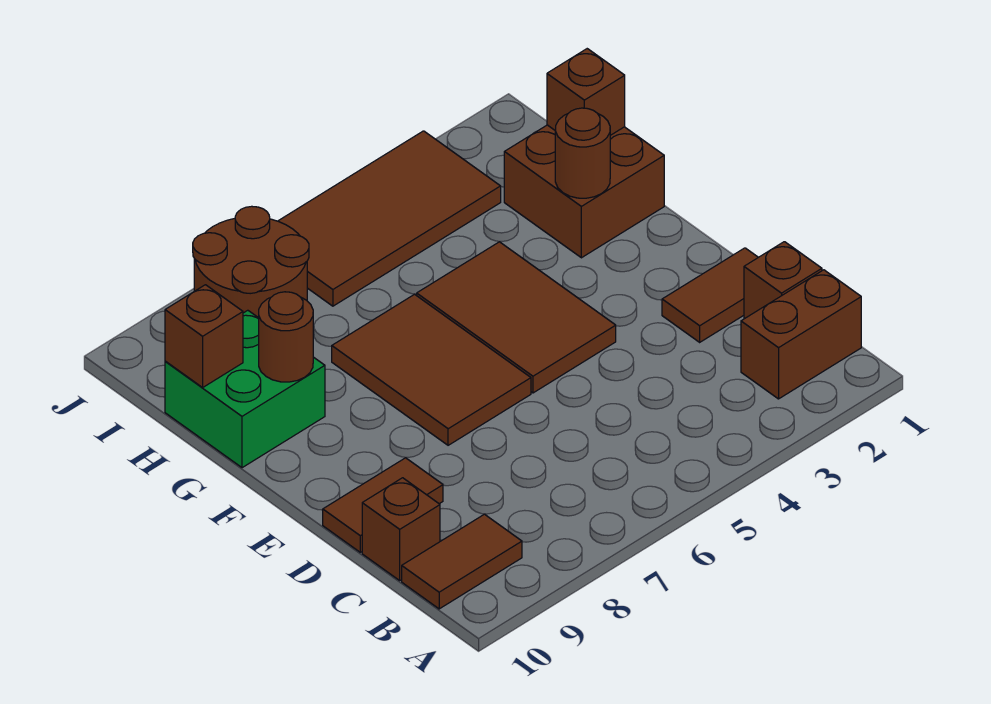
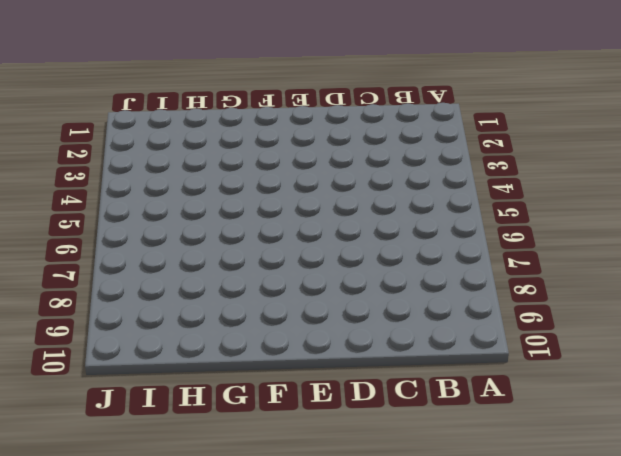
none -> brown 1x2 brick [741,270,861,399]
none -> brown 1x2 tile [402,514,522,609]
none -> brown 1x1 brick [744,242,822,318]

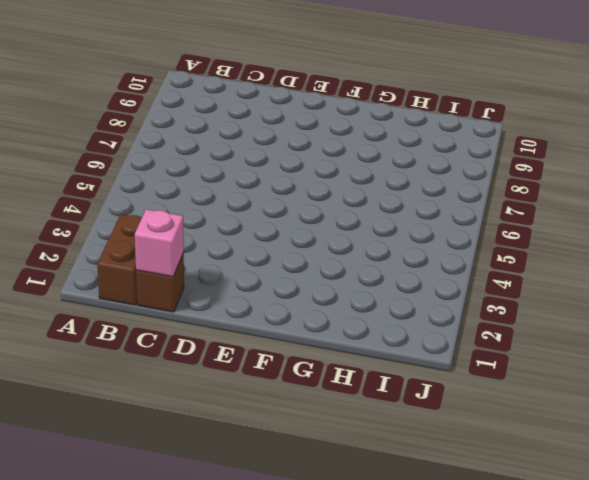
pink 1x1 brick [135,209,184,277] -> none
none -> brown 1x2 tile [402,514,522,609]
none -> brown 1x1 brick [362,478,440,580]
none -> brown 1x2 tile [662,248,758,342]

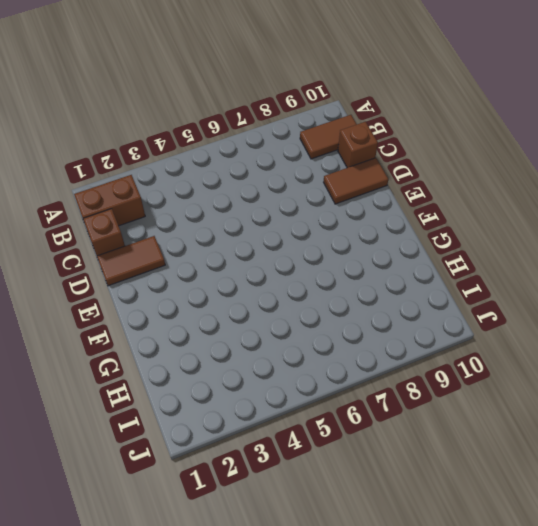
none -> brown 2x3 tile [417,242,616,393]
none -> brown 2x3 tile [332,294,531,445]
none -> brown 2x2 brick [504,125,664,258]

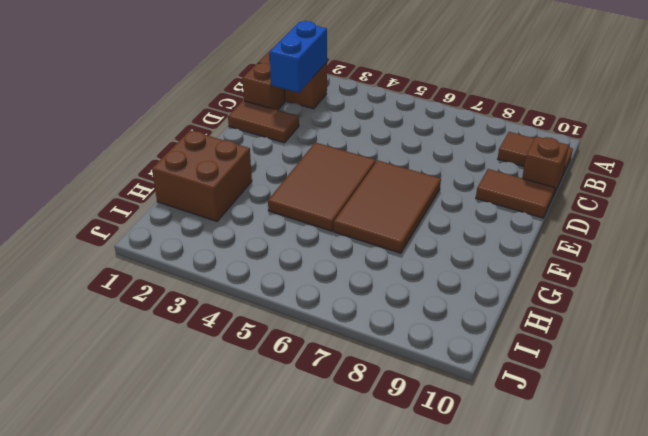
blue 1x2 brick [270,21,327,93] -> none
none -> green 2x2 brick [165,310,325,468]
none -> brown 2x4 tile [278,131,501,306]
none -> brown 2x2 round brick [193,206,309,318]

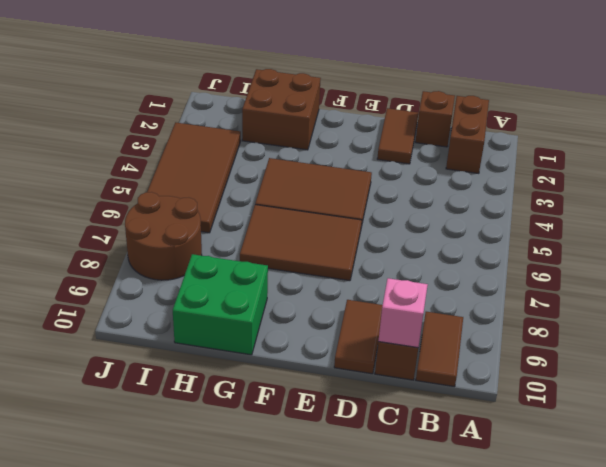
pink 1x1 brick [378,278,428,348] -> none
none -> brown 1x1 round brick [555,108,610,198]
none -> brown 1x1 round brick [259,292,313,382]
none -> brown 1x1 brick [547,49,625,135]

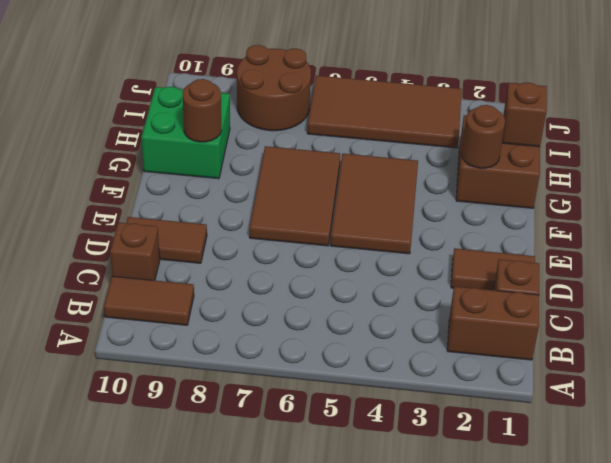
none -> brown 1x1 brick [165,285,243,387]

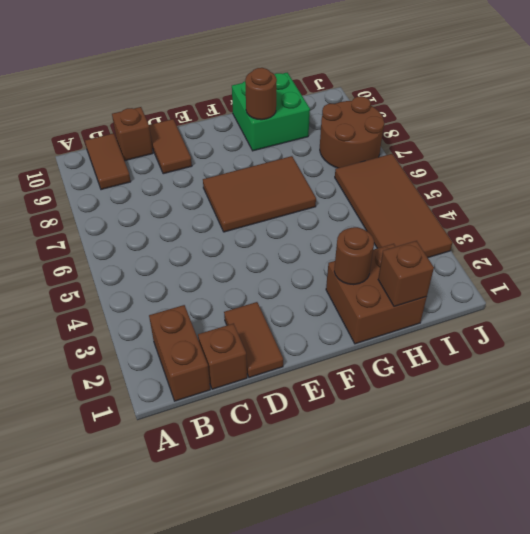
none -> brown 2x3 tile [417,242,616,393]
none -> brown 1x1 brick [165,285,243,387]

